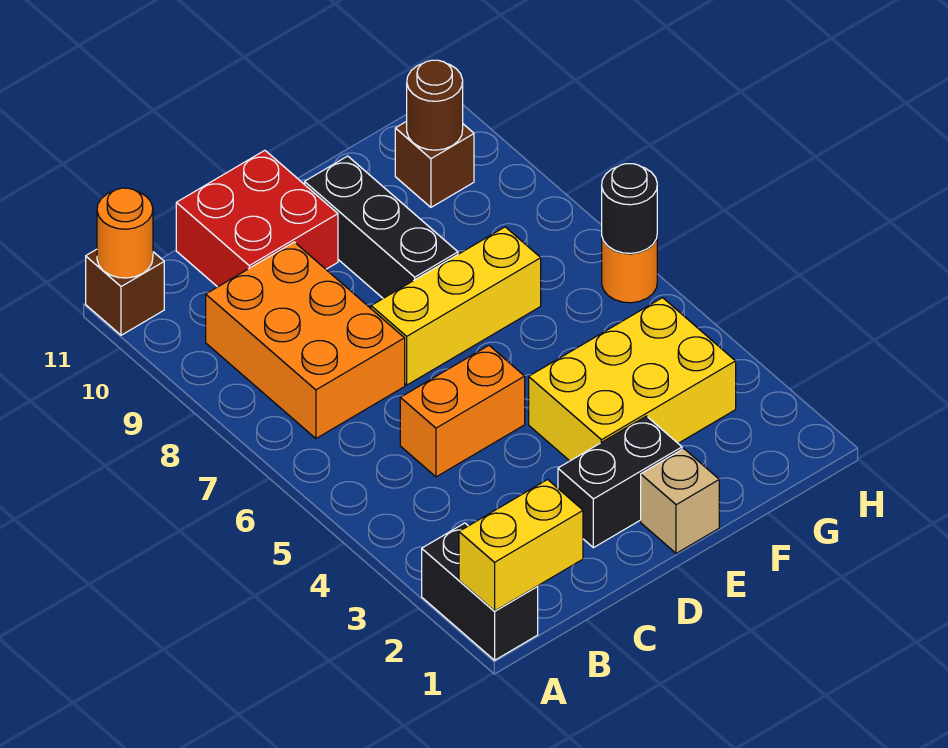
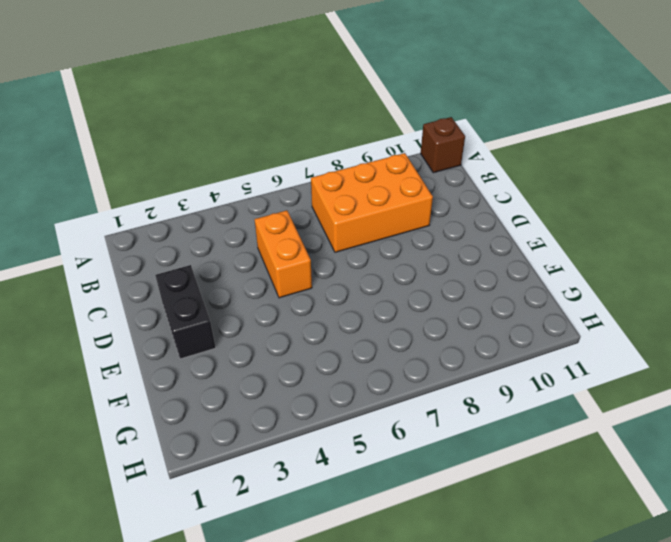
none -> black 1x2 brick [422,523,538,660]
none -> red 2x2 brick [176,150,338,287]
none -> yellow 1x3 brick [371,227,541,385]

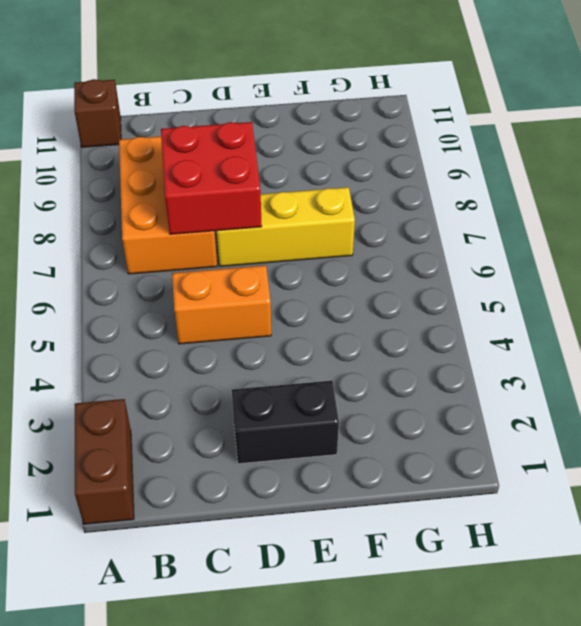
brown 1x2 brick [75,399,134,524] -> black 1x2 brick [422,523,538,660]
red 2x2 brick [161,122,262,234] -> red 2x2 brick moved to [176,150,338,287]
none -> tan 1x1 brick [641,449,719,553]
none -> yellow 2x3 brick [529,298,736,461]
none -> black 1x3 brick [305,156,458,298]

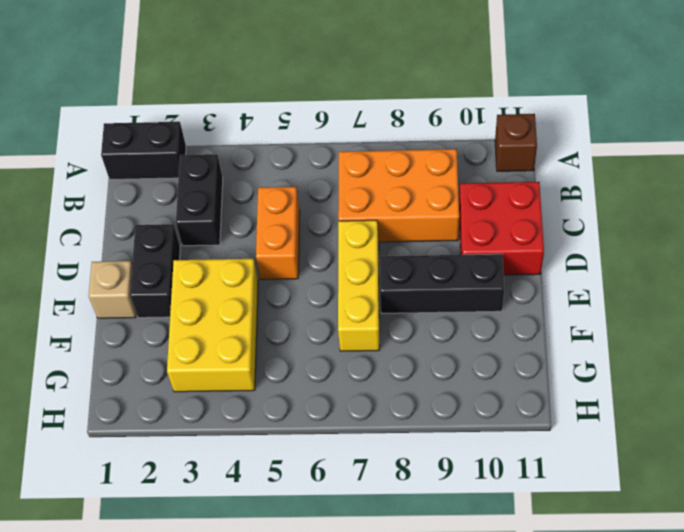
black 1x2 brick [176,154,223,246] -> none
none -> brown 1x1 brick [395,121,474,207]
none -> orange 1x1 round brick [602,238,657,303]
none -> yellow 1x2 brick [459,480,583,611]

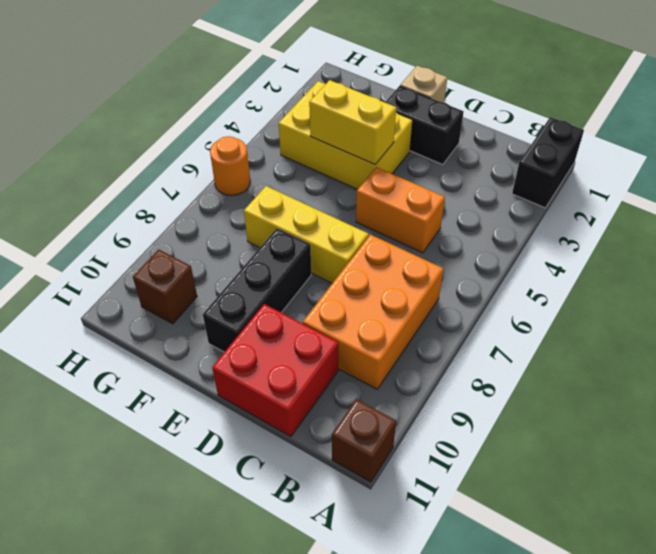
yellow 1x2 brick [309,80,396,165] -> yellow 1x2 brick moved to [459,480,583,611]
none -> orange 1x1 round brick [97,188,153,278]
none -> brown 1x1 round brick [407,60,463,150]
none -> black 1x1 round brick [602,164,657,253]

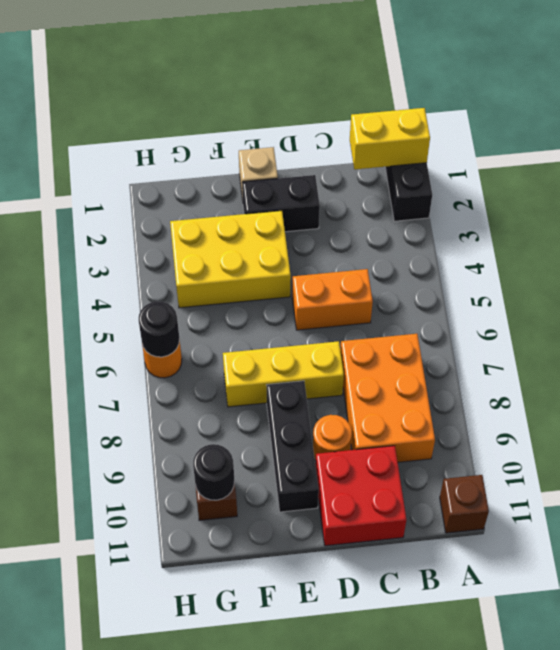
orange 1x1 round brick [313,415,352,460] -> orange 1x1 round brick moved to [97,188,153,278]
black 1x1 round brick [193,444,234,500] -> brown 1x1 round brick [407,60,463,150]

